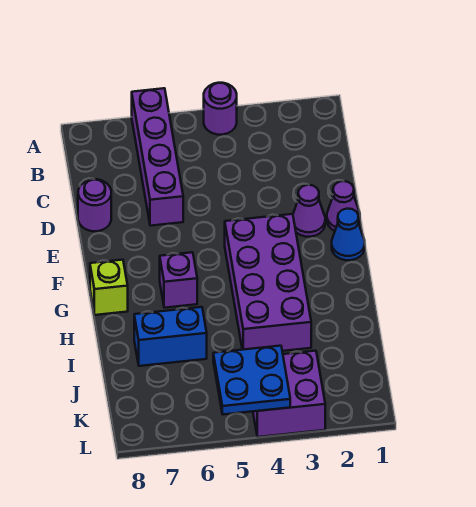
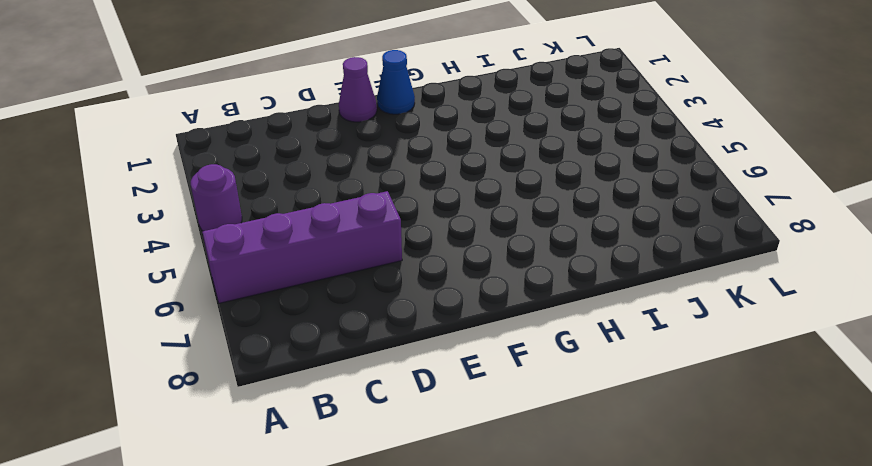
none -> purple 1x1 round brick [78,179,111,231]
none -> purple 1x1 cone [293,185,325,237]
none -> purple 2x4 brick [225,214,311,351]

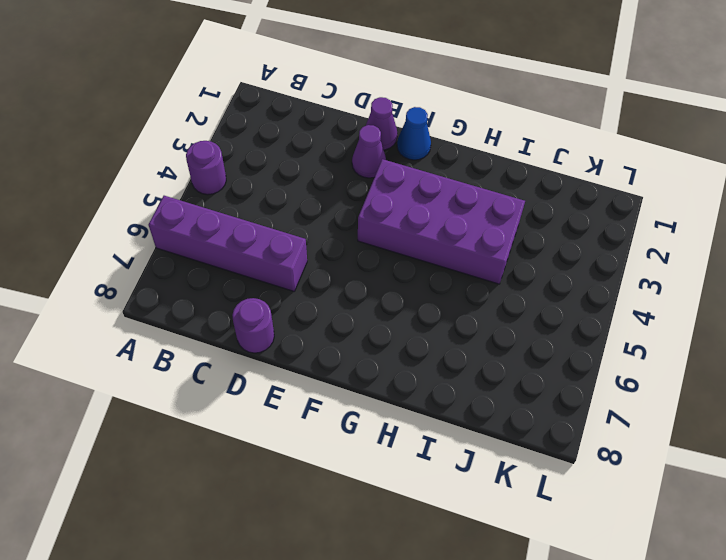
none -> purple 1x1 brick [160,252,197,308]
none -> lime 1x1 brick [90,260,128,315]
none -> blue 1x2 brick [134,307,207,366]

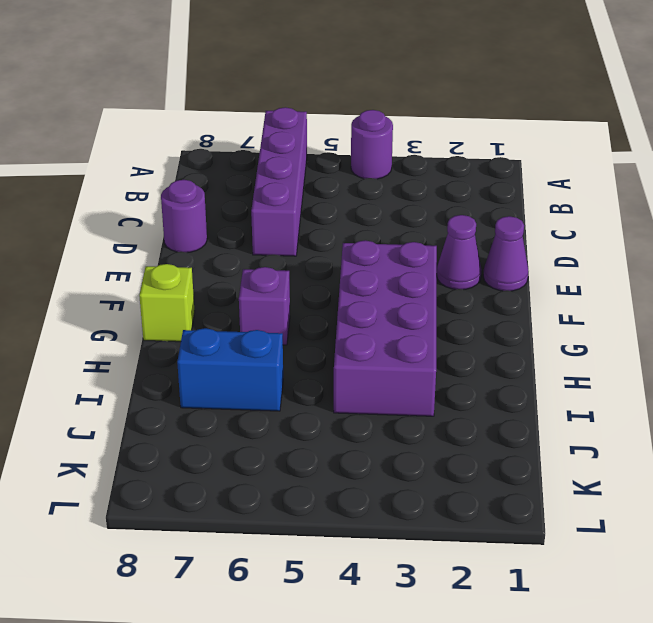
none -> blue 1x1 cone [332,209,365,260]
none -> purple 2x2 brick [253,351,325,437]
none -> blue 2x2 plate [213,346,290,414]

